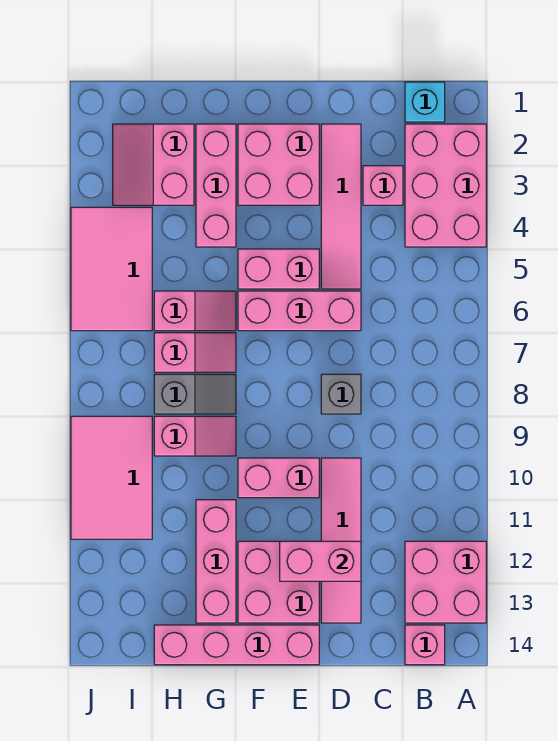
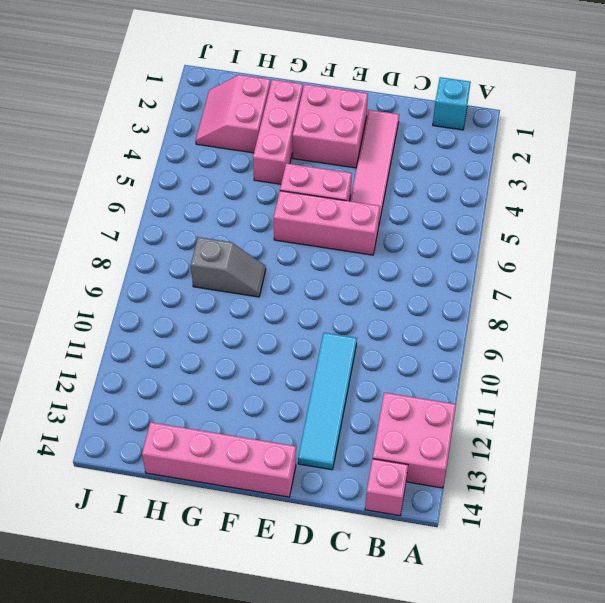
cyan 1x4 tile [298,333,357,470] -> pink 1x4 tile [321,458,361,623]
none -> pink 2x3 brick [405,124,486,247]
none -> pink 1x1 brick [363,166,403,205]
none -> grey 1x1 brick [321,374,361,414]

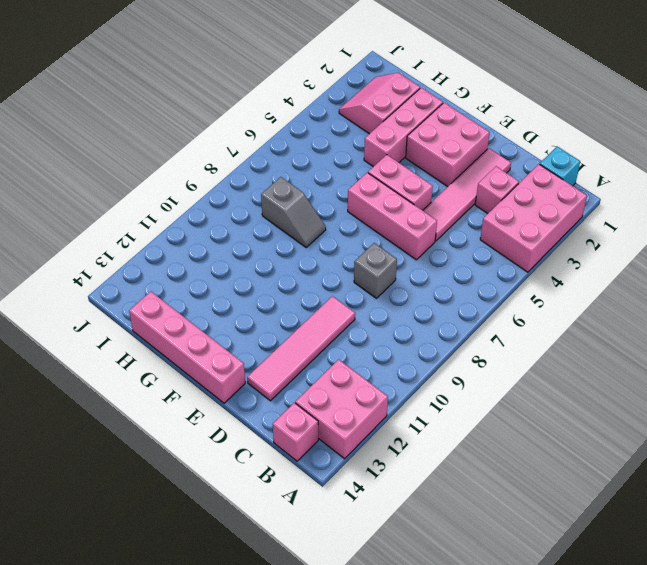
none -> pink 1x2 brick [238,458,319,498]
none -> pink 2x2 brick [238,541,319,623]
none -> pink 1x2 slope [154,291,236,331]

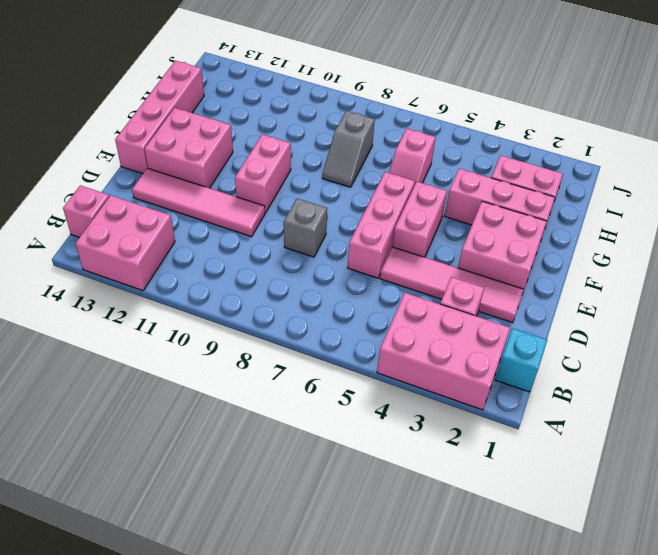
none -> pink 1x2 slope [154,333,236,372]
none -> pink 1x2 slope [154,416,236,456]
none -> pink 1x3 brick [196,500,236,623]

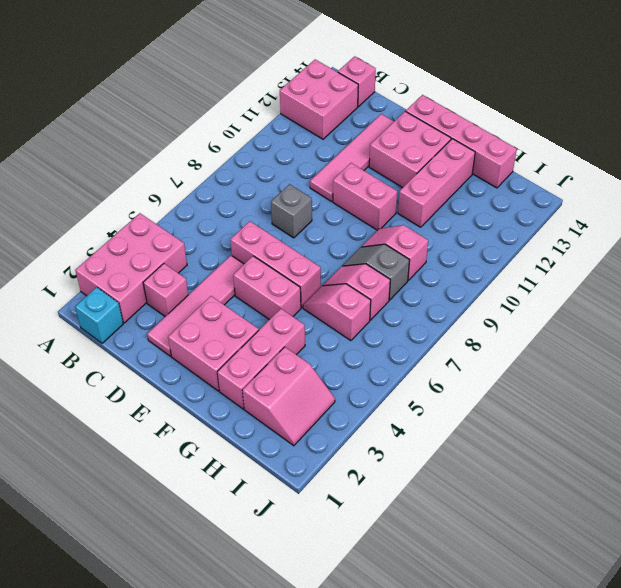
none -> pink 2x3 tile [71,207,152,331]
none -> pink 2x3 tile [71,416,152,539]
none -> pink 1x2 brick [280,541,361,581]

